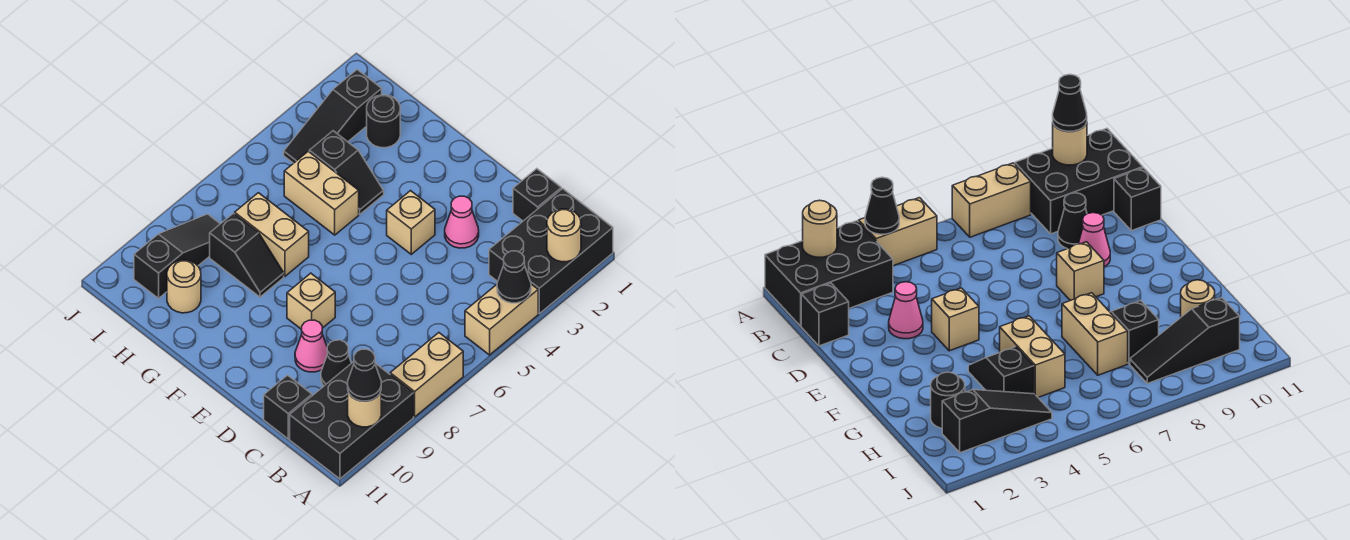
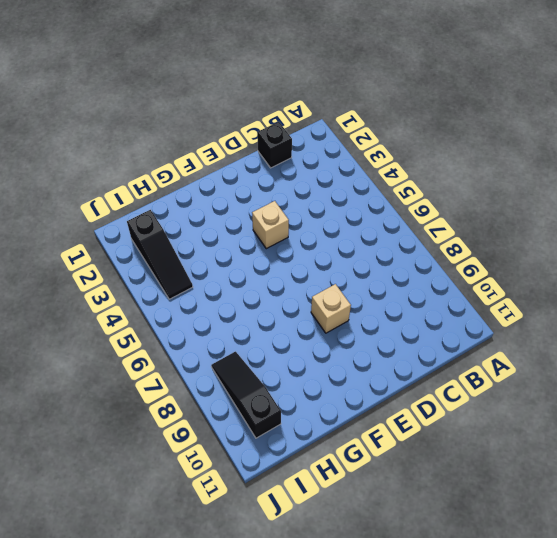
none -> black 2x3 brick [489,189,613,314]
none -> tan 1x2 brick [465,284,538,355]
none -> tan 1x2 brick [390,333,463,417]

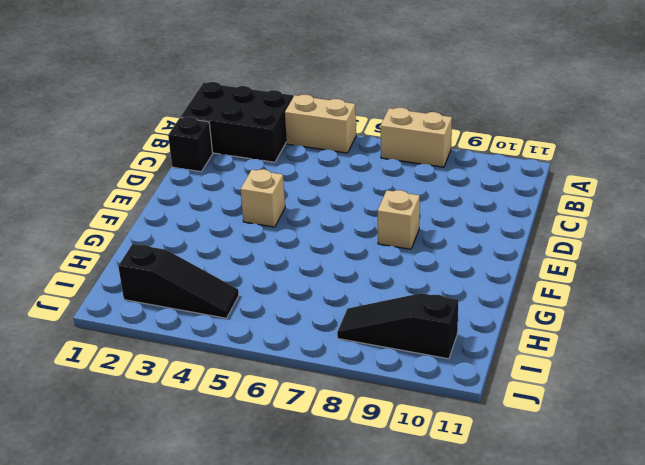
none -> black 2x3 brick [290,362,414,479]
none -> black 1x1 cone [321,340,351,386]
none -> black 1x1 brick [264,375,312,439]

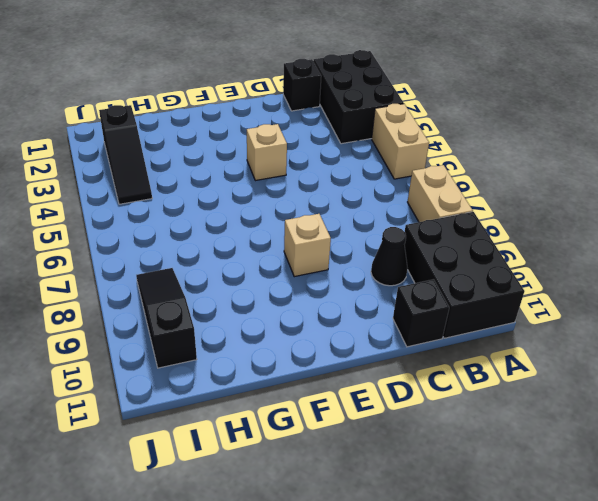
none -> pink 1x1 cone [445,196,479,248]
none -> pink 1x1 cone [295,320,327,372]
none -> black 1x2 slope [309,131,384,214]

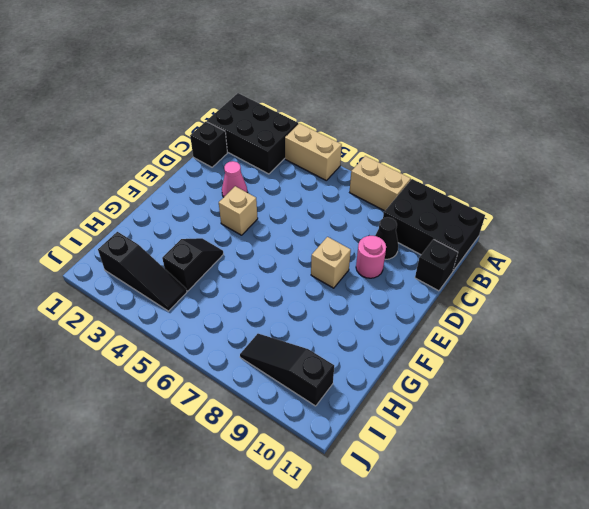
pink 1x1 round brick [356,236,386,278] -> pink 1x1 cone [295,320,327,372]
none -> tan 1x2 brick [284,151,359,235]
none -> tan 1x2 brick [235,193,309,276]
none -> black 1x2 slope [210,213,284,297]

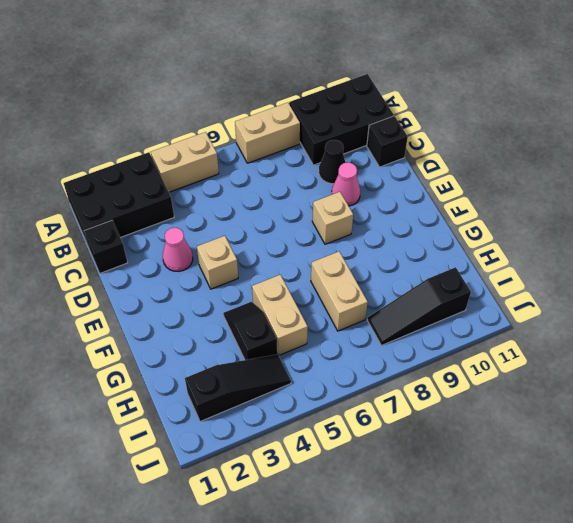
none -> black 1x2 slope [210,213,284,297]
none -> black 1x1 round brick [367,95,400,148]
none -> tan 1x1 round brick [167,260,201,313]

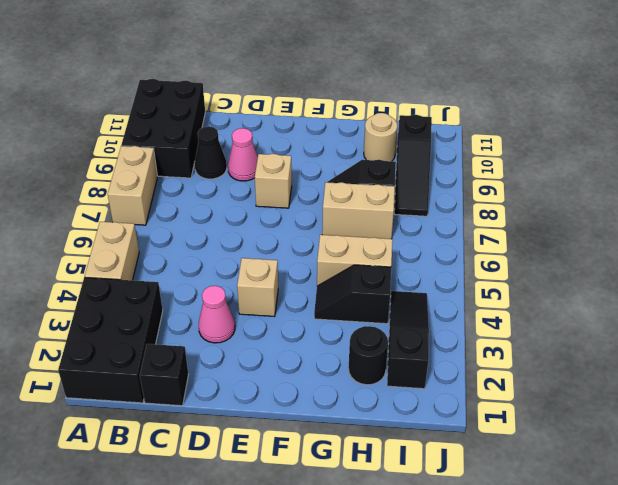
none -> black 1x1 brick [264,375,312,439]
none -> tan 1x1 round brick [547,209,581,262]
none -> black 1x1 cone [497,251,531,303]

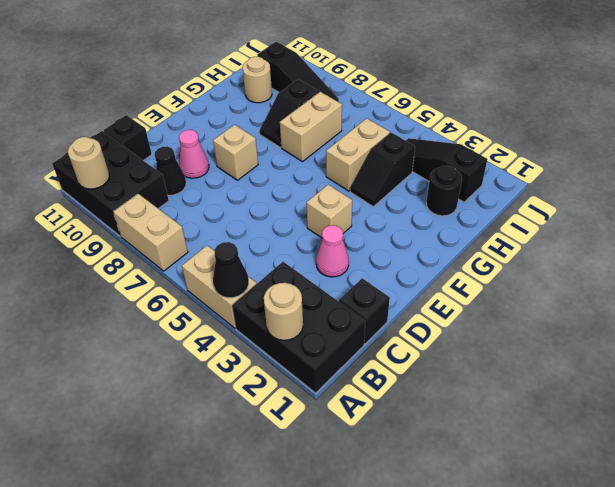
none -> black 1x1 cone [348,349,381,401]

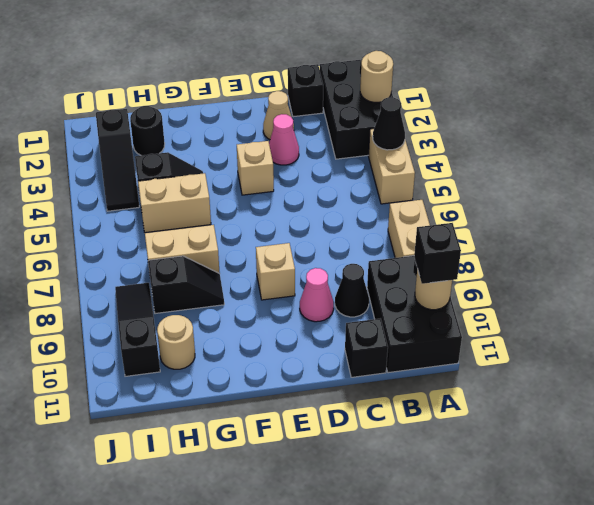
black 1x1 brick [414,223,461,284] -> black 1x1 cone [348,349,381,401]
tan 1x1 cone [263,91,294,139] -> none

